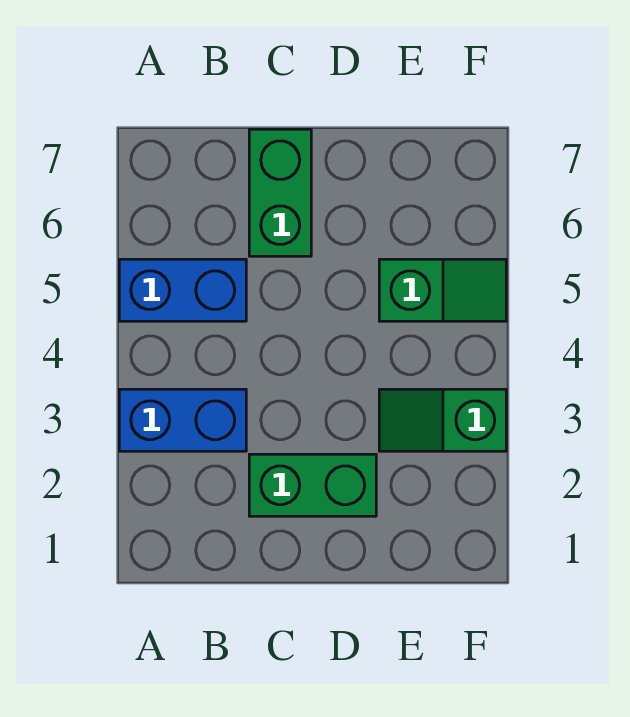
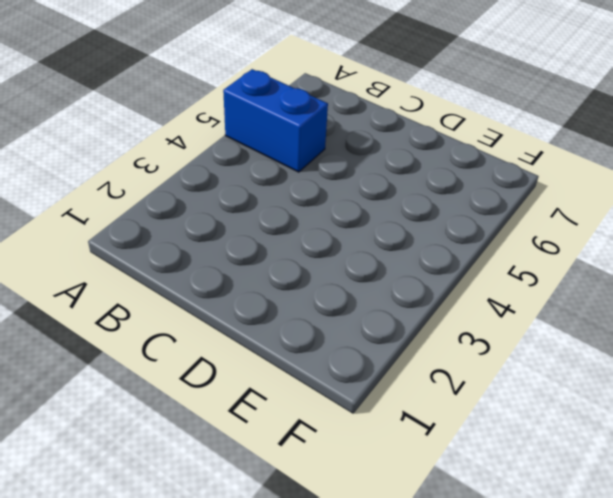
none -> blue 1x2 brick [119,389,246,451]
none -> green 1x2 brick [249,454,376,516]

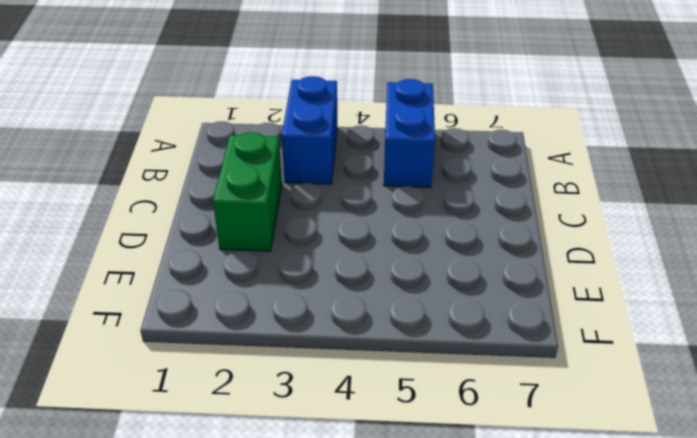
none -> green 1x2 brick [249,129,311,256]
none -> green 1x2 slope [379,389,506,451]

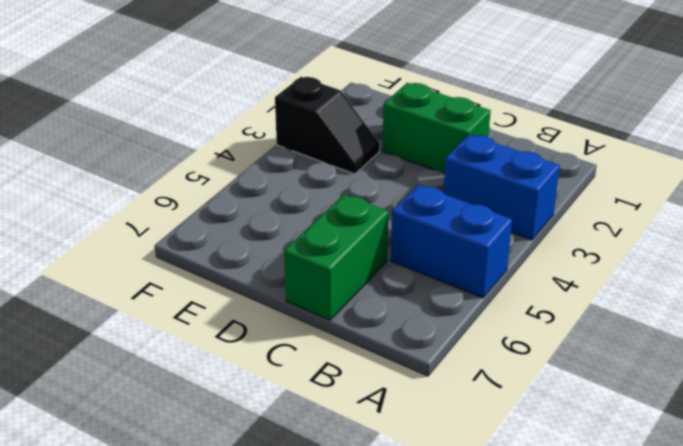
black 1x2 slope [275,77,379,174] -> green 1x2 slope [379,389,506,451]
none -> green 1x2 slope [379,259,506,321]

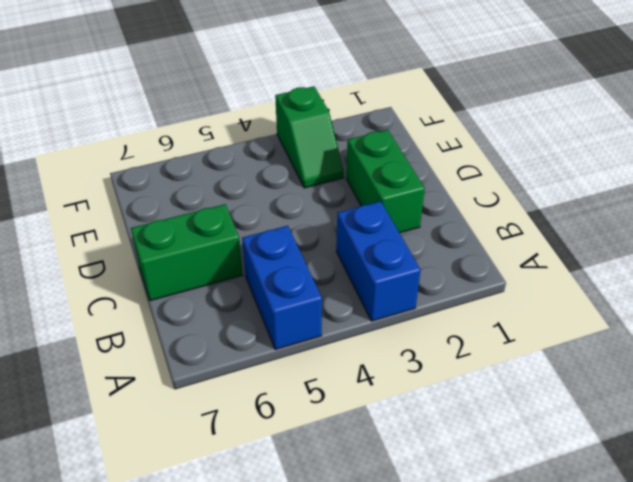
none -> green 1x2 slope [379,259,506,321]

